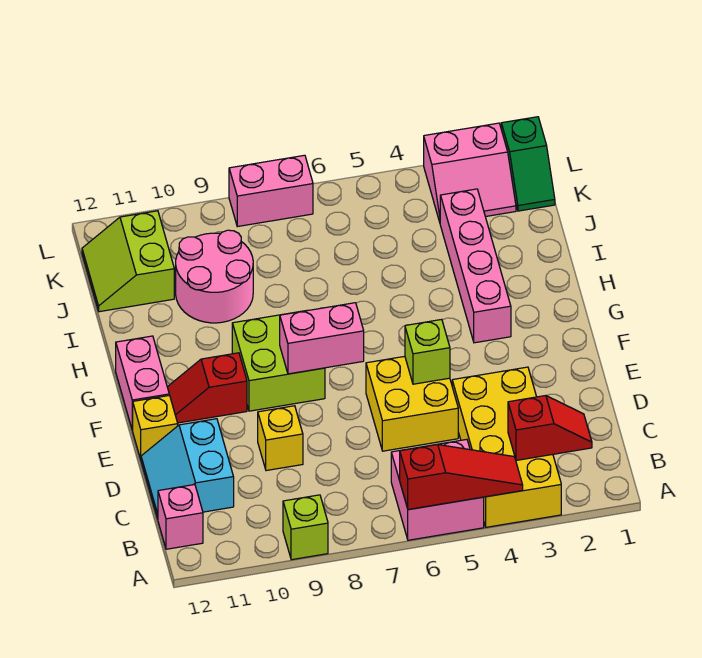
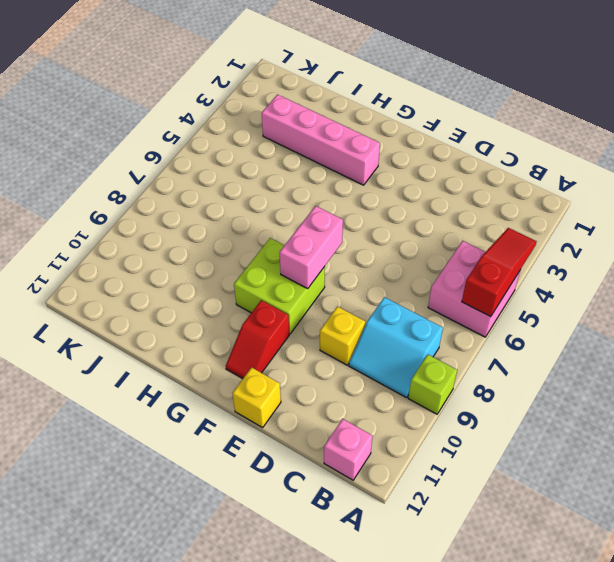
cyan 2x2 slope [349,297,443,398] -> cyan 2x2 slope moved to [141,419,234,519]
none -> yellow 2x4 brick [452,367,561,527]
none -> yellow 2x2 brick [366,356,458,451]
none -> pink 1x2 brick [116,336,169,430]

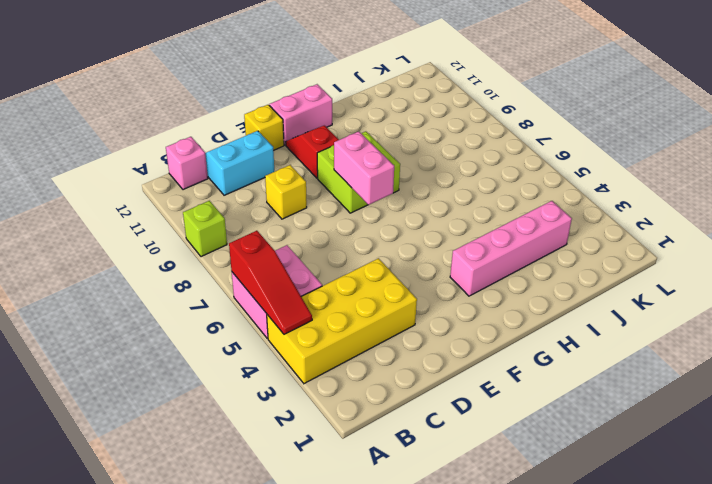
none -> yellow 2x2 brick [366,356,458,451]
none -> pink 2x2 round brick [176,230,253,323]
none -> lime 2x2 slope [82,211,174,312]

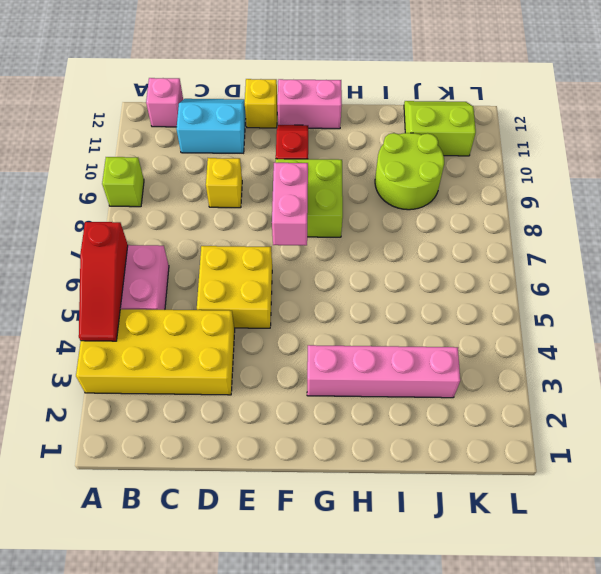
lime 2x2 round brick [375,133,444,210] -> pink 2x2 round brick [176,230,253,323]
none -> green 1x2 slope [501,117,555,211]
none -> pink 2x2 slope [424,123,516,222]
none -> pink 1x2 brick [229,155,313,227]

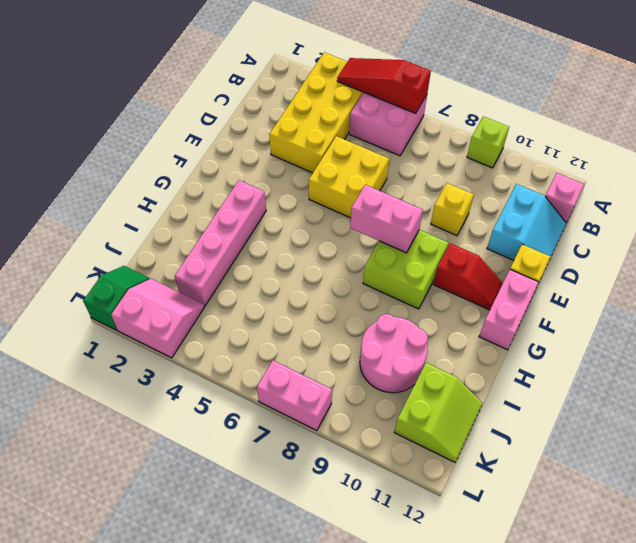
none -> red 1x2 slope [508,396,592,460]
none -> lime 1x1 brick [405,319,450,384]

